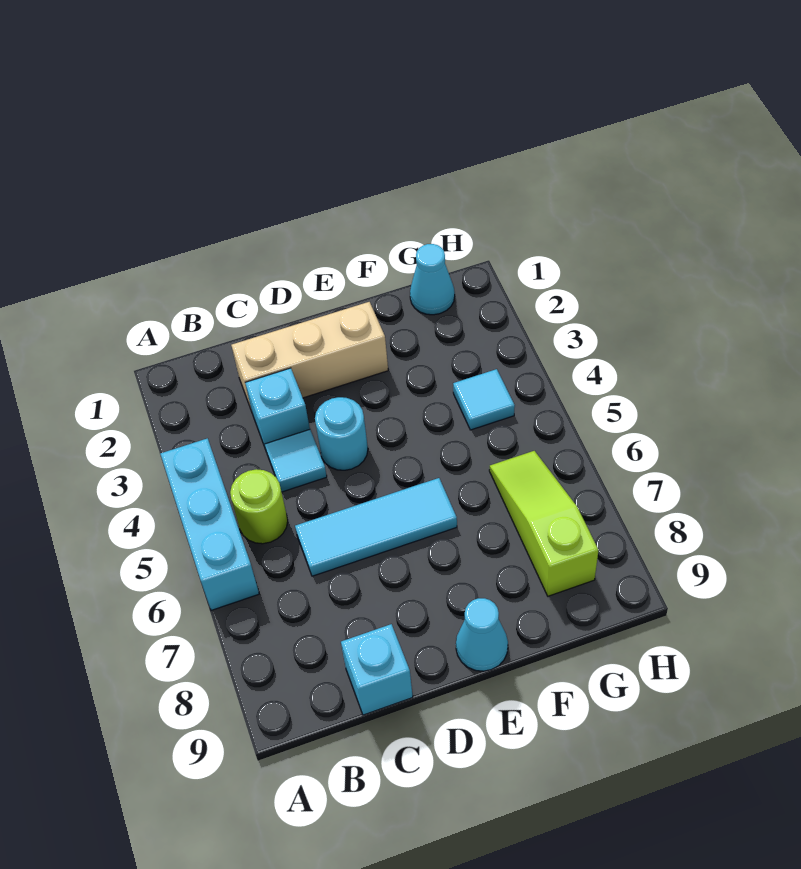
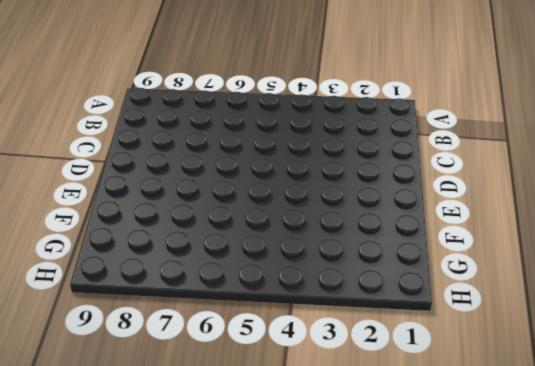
none -> cyan 1x3 brick [160,438,259,610]
none -> lime 1x1 round brick [230,469,288,544]
none -> tan 1x3 brick [231,302,388,411]

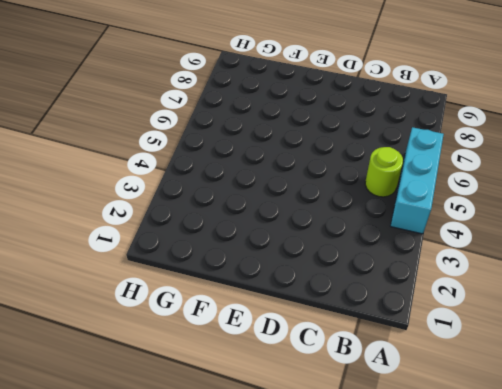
none -> tan 1x3 brick [231,302,388,411]
none -> cyan 1x1 brick [245,368,310,449]
none -> cyan 1x1 tile [265,430,327,492]

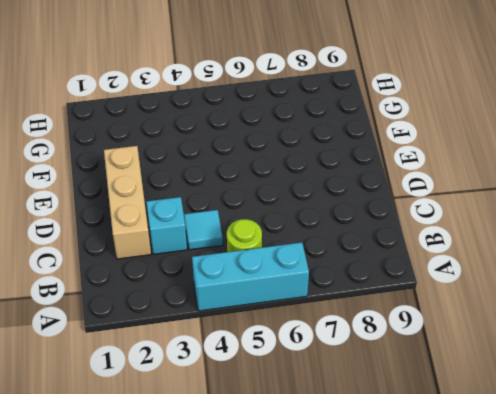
none -> cyan 1x3 tile [295,478,457,576]
none -> cyan 1x1 brick [341,624,413,715]
none -> cyan 1x1 round brick [315,397,368,470]

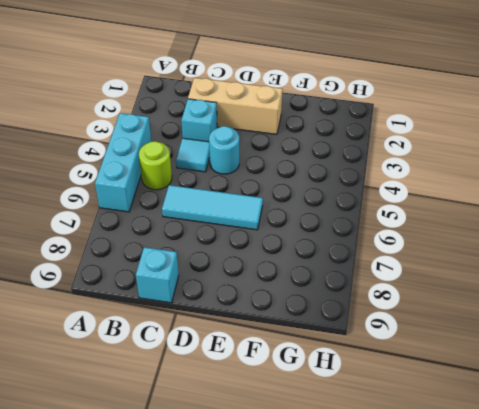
none -> cyan 1x1 cone [456,598,508,671]
none -> cyan 1x1 cone [410,244,455,315]
none -> cyan 1x1 tile [453,369,515,430]

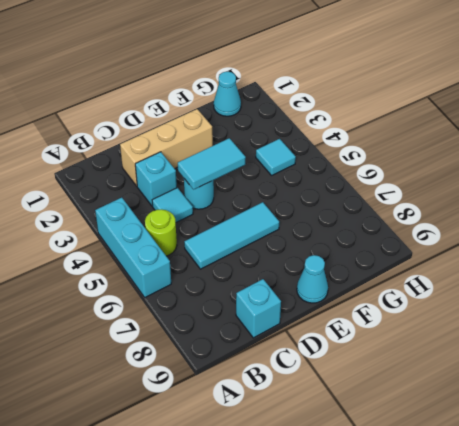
cyan 1x2 tile [178,138,246,190] -> none
none -> lime 1x3 slope [489,451,598,596]

